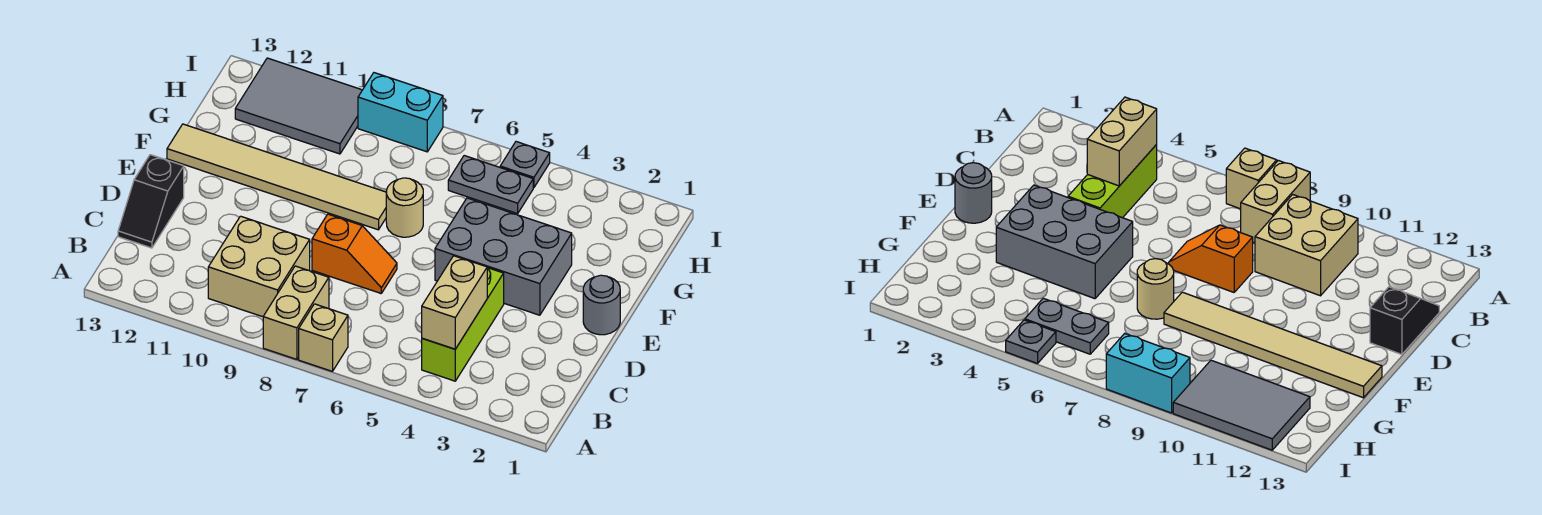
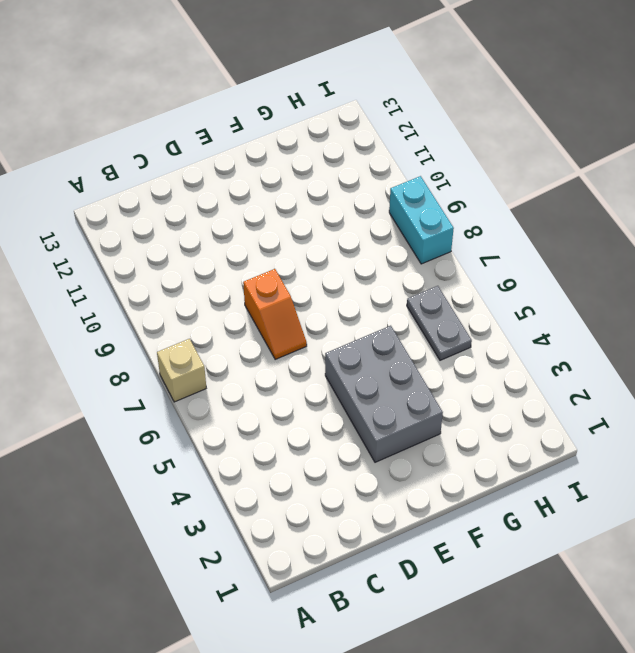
none -> tan 1x2 brick [263,266,329,359]
none -> lime 1x3 brick [422,268,504,381]
none -> tan 2x2 brick [208,216,310,317]

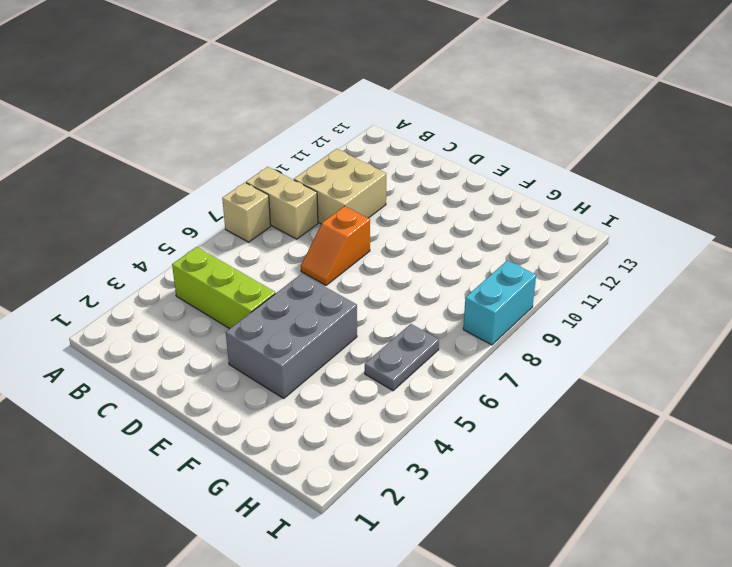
none -> black 1x2 slope [118,155,184,248]
none -> grey 1x1 round brick [583,275,620,335]
none -> tan 1x1 round brick [386,178,423,237]

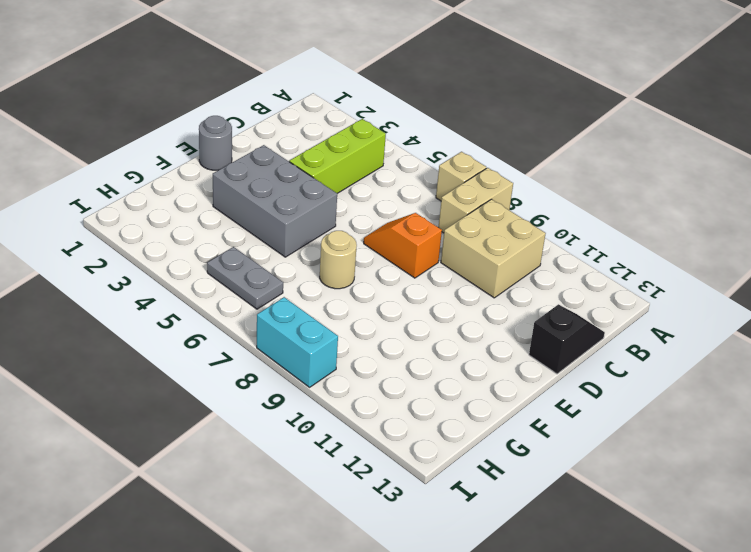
none -> tan 1x6 tile [167,124,386,230]
none -> grey 2x3 tile [235,58,362,154]
none -> grey 1x1 plate [500,142,550,188]

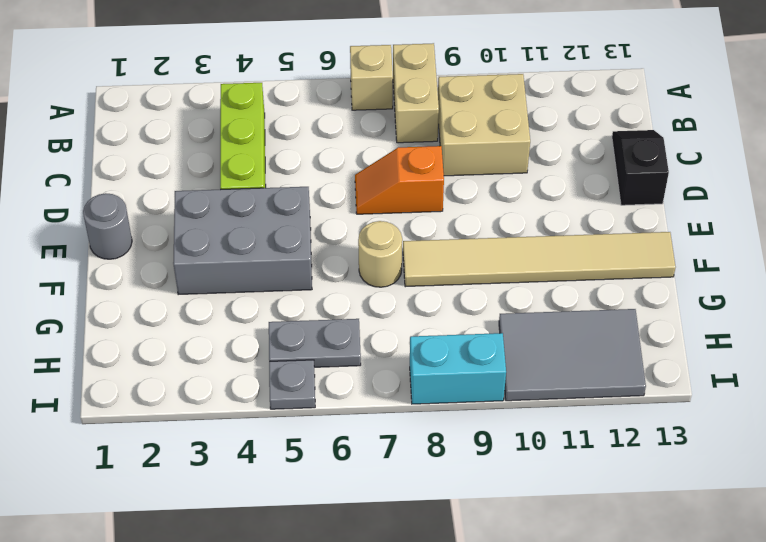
none -> tan 1x2 brick [422,256,487,349]

